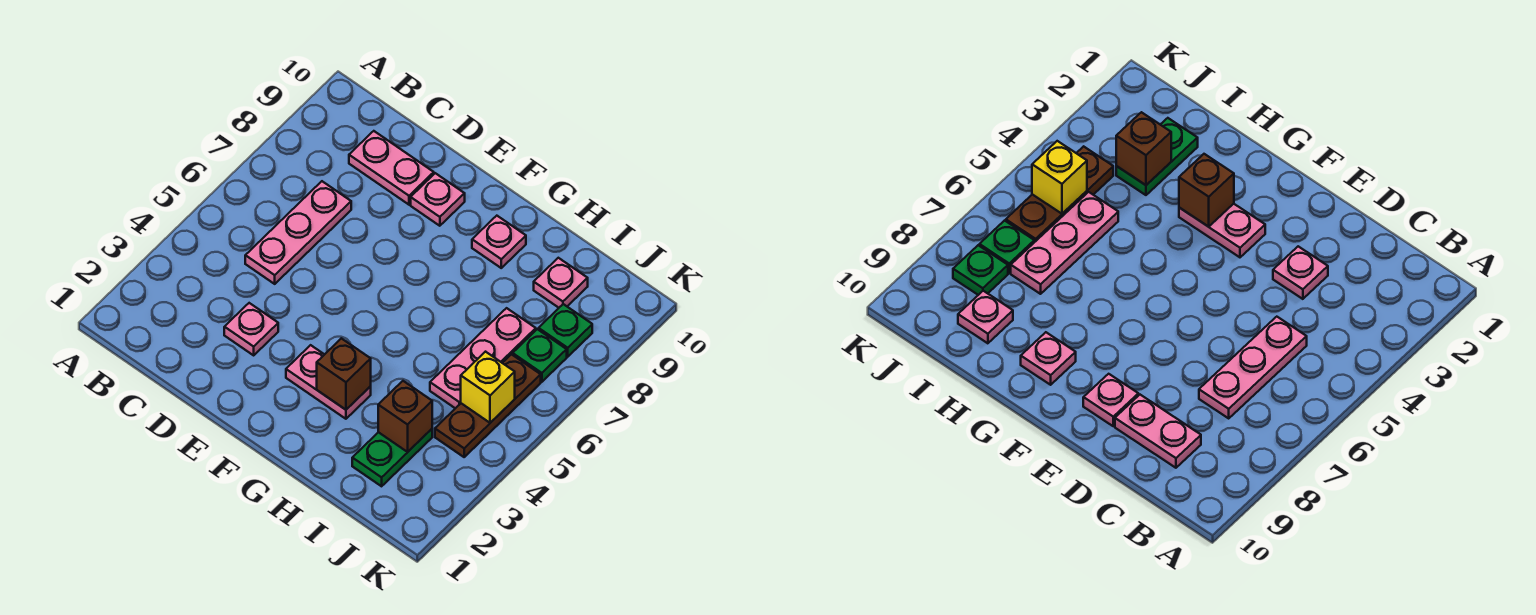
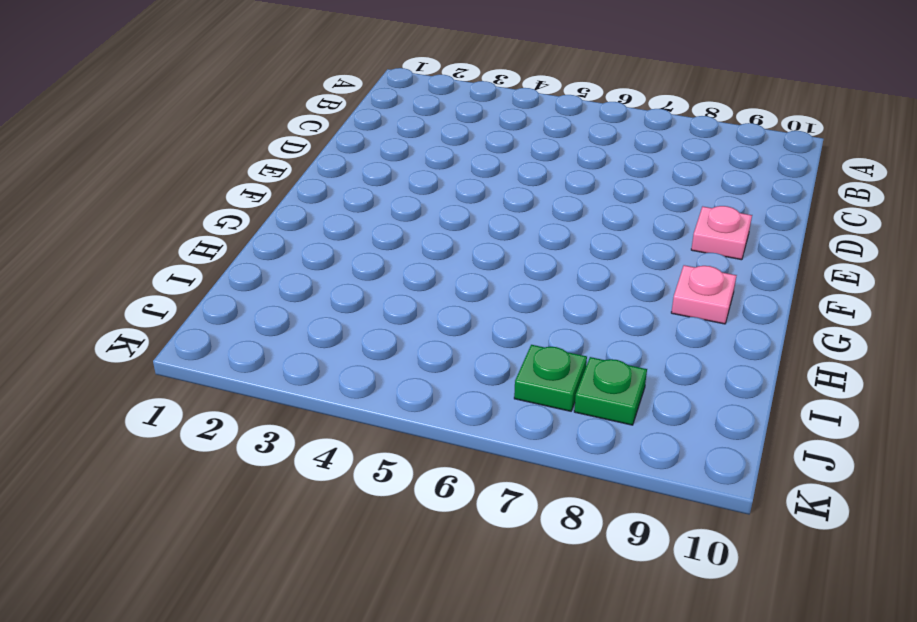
none -> pink 1x3 plate [245,181,351,284]
none -> pink 1x2 plate [349,131,434,205]
none -> pink 1x1 plate [224,303,278,355]

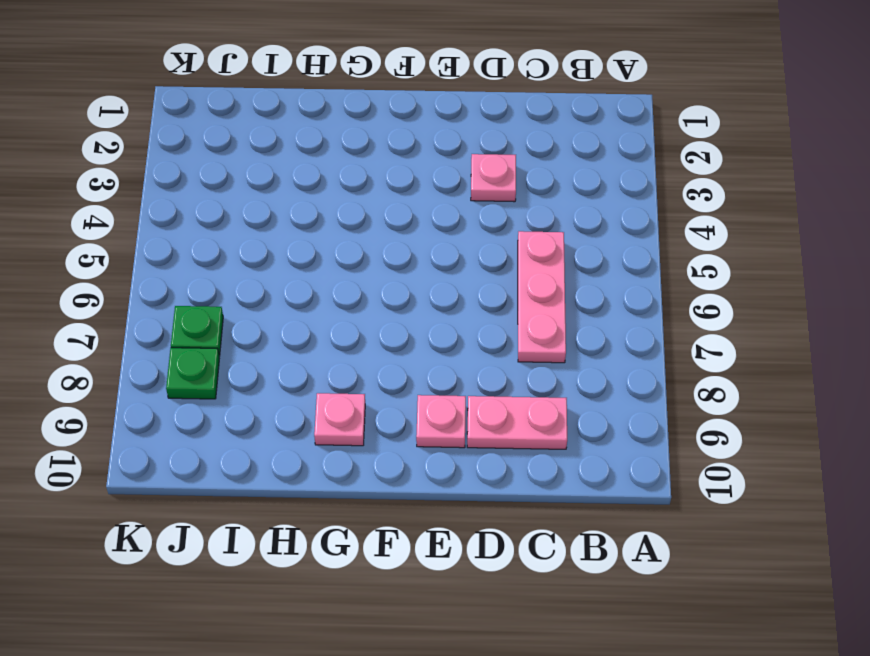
none -> pink 1x2 plate [286,345,371,419]
none -> green 1x2 plate [352,429,432,486]
none -> pink 1x3 plate [430,308,536,408]

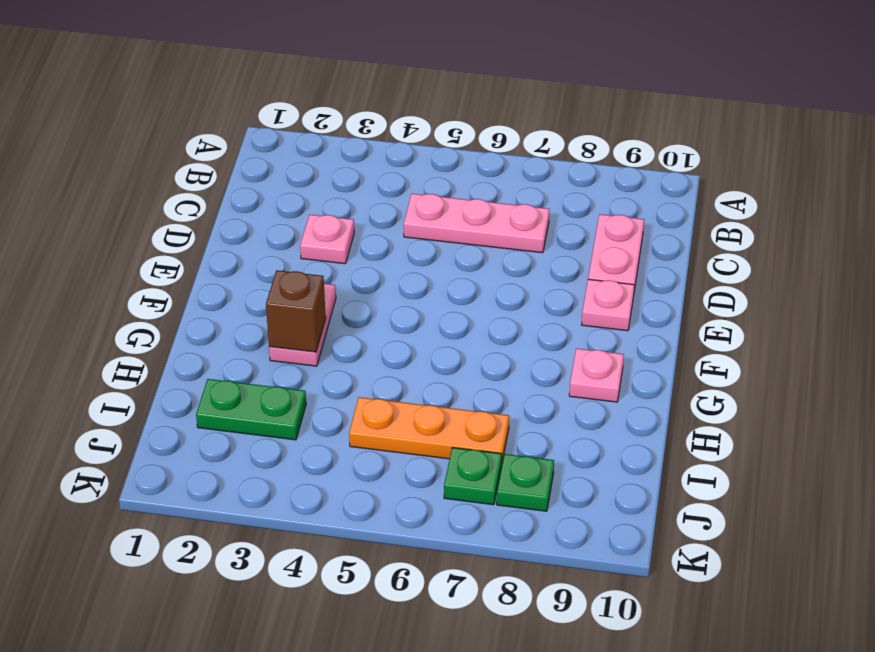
orange 1x3 plate [349,397,509,465] -> pink 1x3 plate [430,308,536,408]
none -> pink 1x1 plate [534,258,588,308]
none -> brown 1x3 plate [435,354,541,457]
none -> brown 1x1 brick [378,381,432,452]

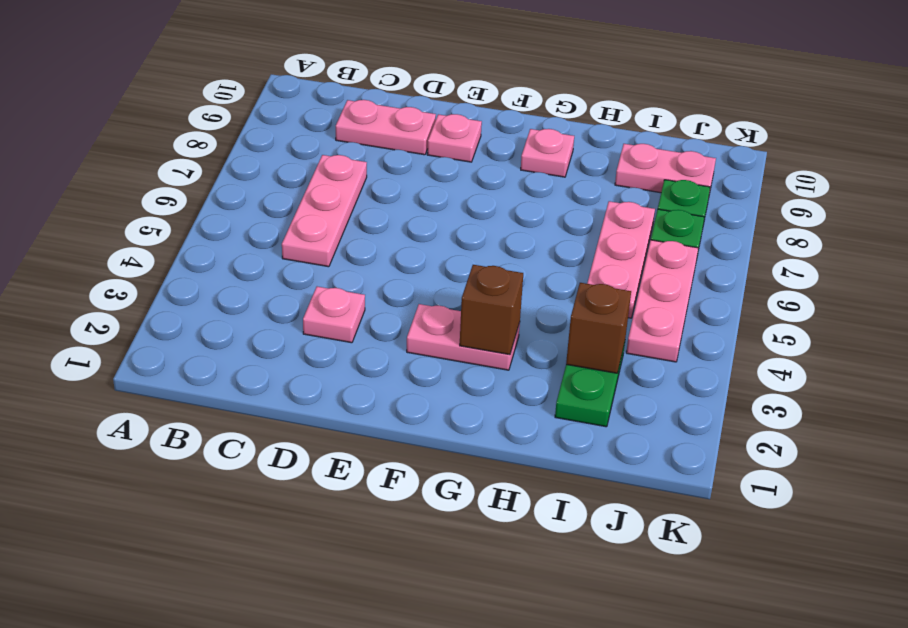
pink 1x2 plate [615,144,716,194] -> pink 1x1 plate [534,258,588,308]
pink 1x3 plate [626,240,698,362] -> brown 1x3 plate [435,354,541,457]
none -> yellow 1x1 brick [461,352,515,423]

